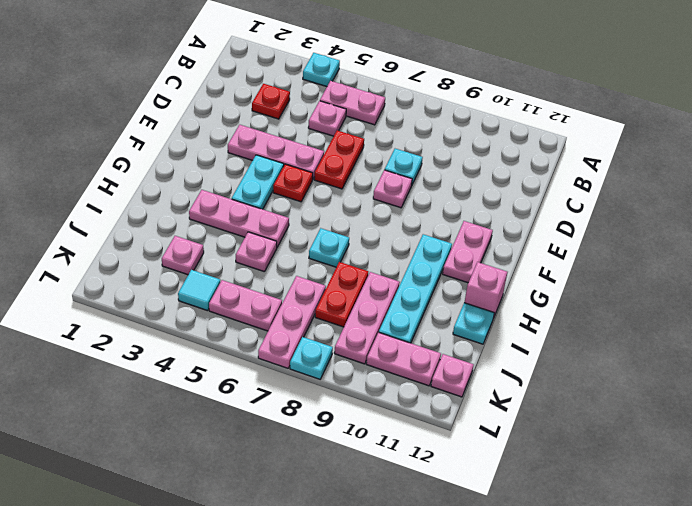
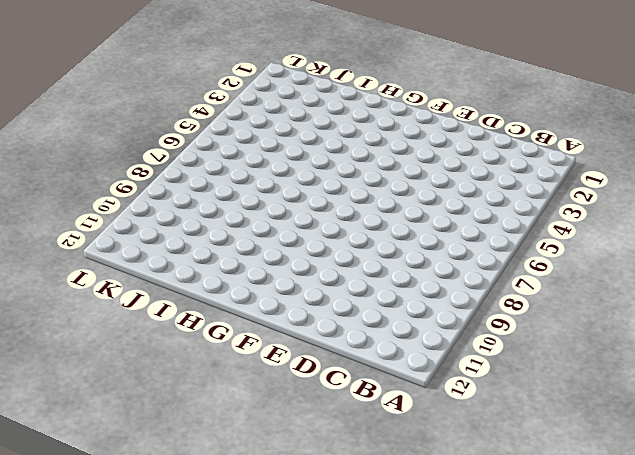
none -> cyan 1x1 plate [303,53,340,87]
none -> pink 1x2 plate [320,81,385,125]
none -> red 1x1 plate [252,84,290,119]

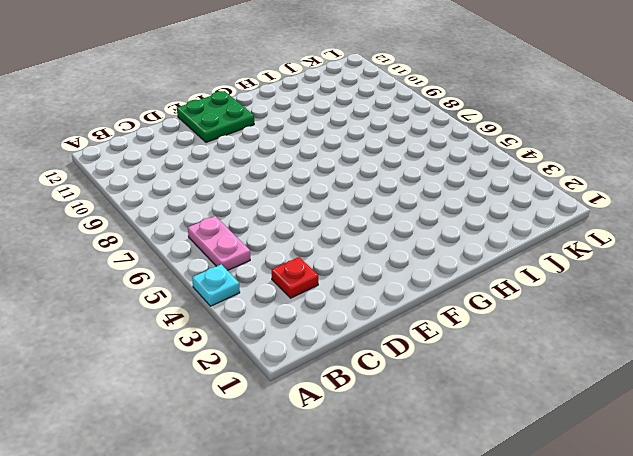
green 2x2 plate [177,91,254,142] -> pink 1x2 plate [443,221,493,283]
none -> pink 1x1 plate [308,101,346,136]
none -> red 1x2 plate [314,130,364,189]
none -> cyan 1x1 plate [385,149,423,184]

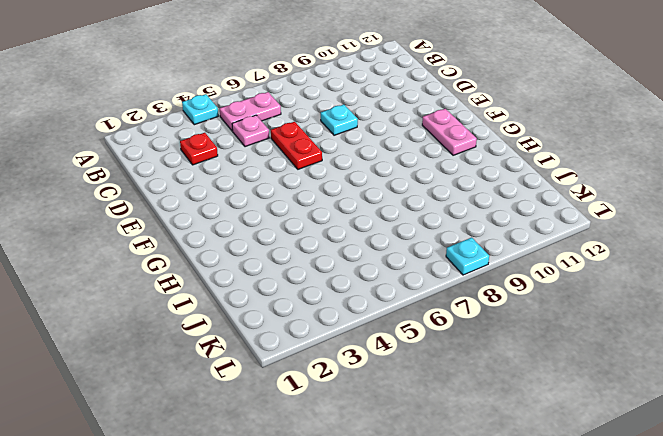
none -> pink 1x3 plate [228,125,324,179]
none -> pink 1x1 plate [373,170,412,208]
none -> cyan 1x2 plate [232,155,284,209]

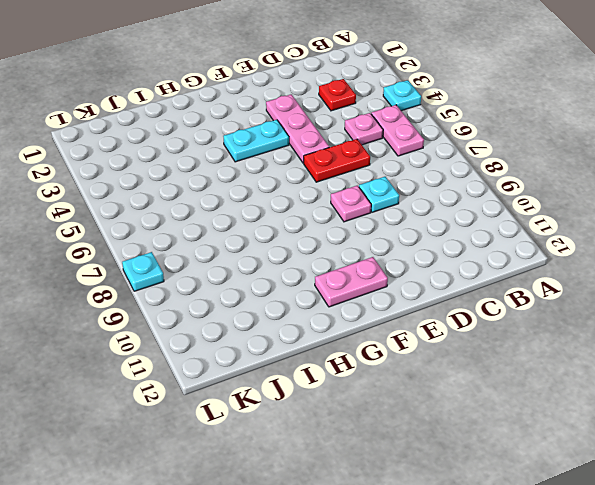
none -> red 1x1 plate [273,164,313,202]
none -> cyan 1x4 plate [379,234,452,343]
none -> pink 1x3 plate [189,190,289,247]

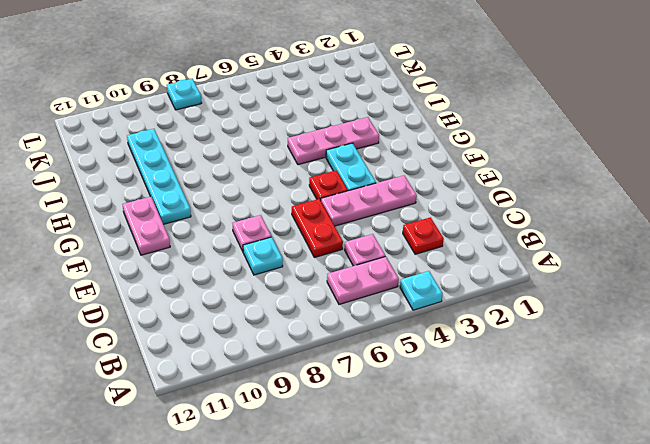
none -> cyan 1x1 plate [309,228,349,267]
none -> pink 1x1 brick [464,262,507,316]
none -> pink 1x1 plate [236,232,277,272]

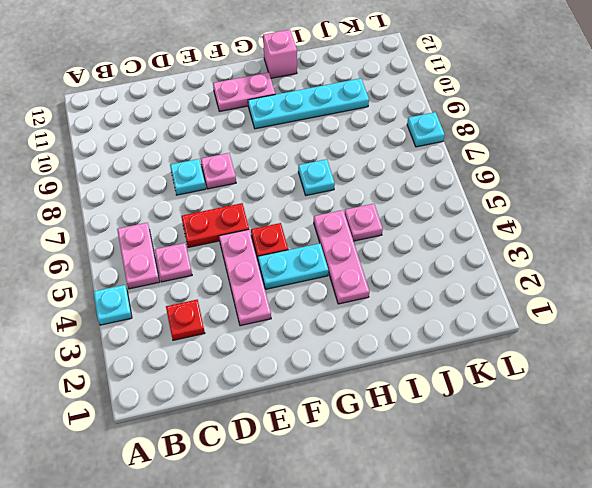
none -> red 1x2 plate [315,262,368,327]
none -> pink 1x3 plate [334,272,400,364]
none -> cyan 1x1 plate [453,303,494,344]

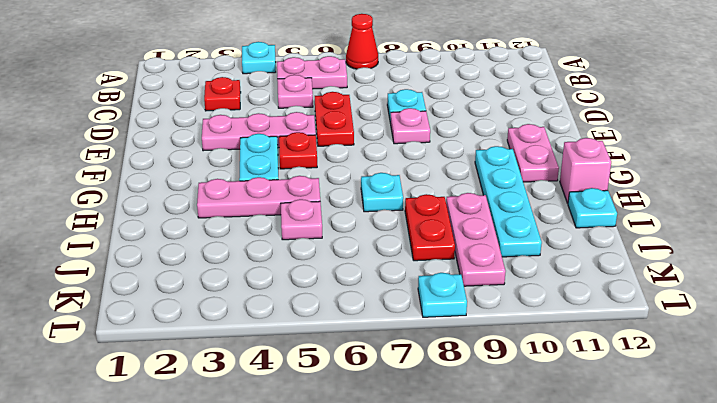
red 1x1 cone [346,14,378,69] -> none
none -> pink 1x1 plate [162,236,204,275]
none -> pink 1x3 plate [258,276,326,368]
none -> cyan 1x1 tile [178,270,220,311]

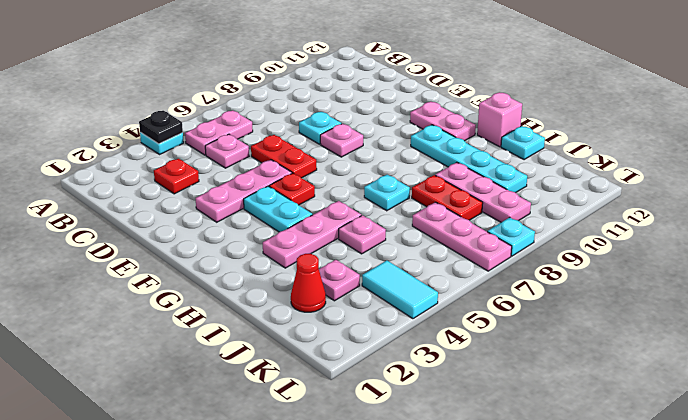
black 1x1 plate [139,111,183,144] -> none
red 1x1 cone [291,254,326,312] -> none
cyan 1x2 tile [362,260,438,319] -> cyan 1x1 tile [178,270,220,311]
none -> pink 1x2 plate [209,280,282,331]
none -> pink 1x2 plate [366,332,441,386]
none -> pink 1x1 plate [431,354,474,397]

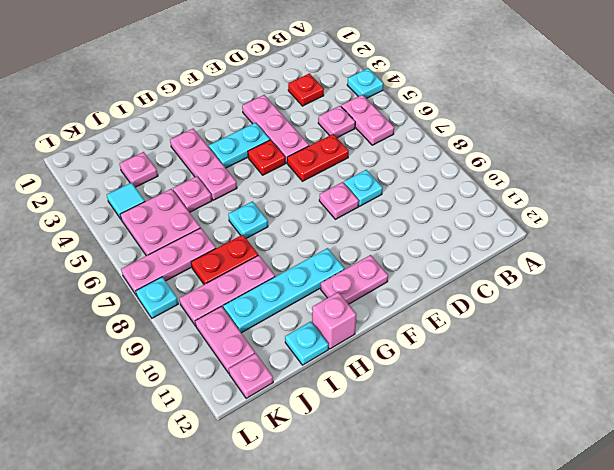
pink 2x2 plate [120,189,200,256] -> pink 1x2 plate [209,280,282,331]

